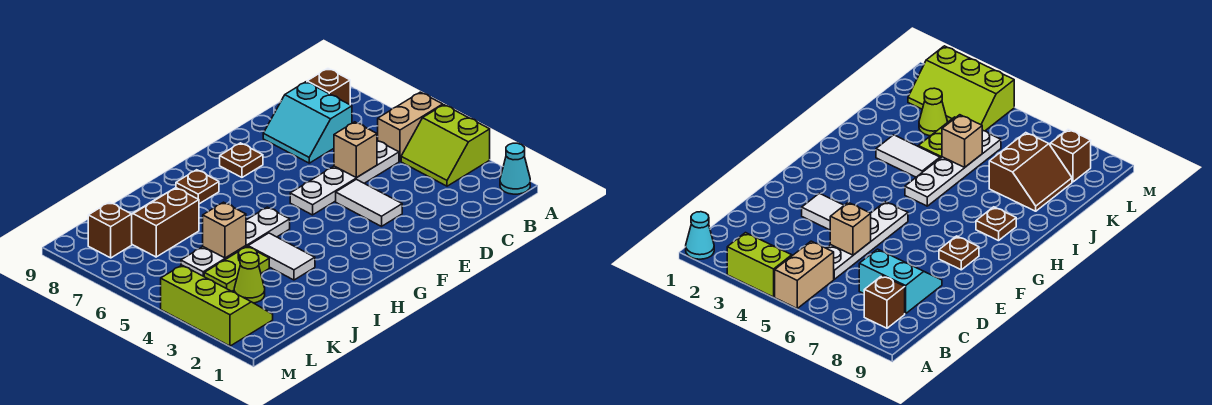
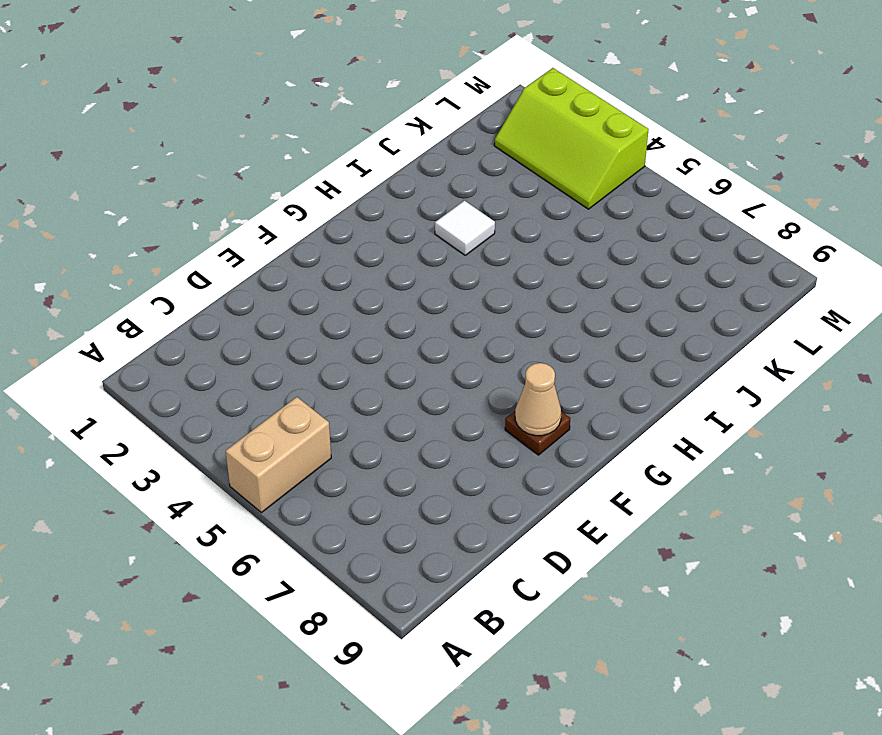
tan 1x1 cone [515,363,561,436] -> none
white 1x1 tile [435,201,495,255] -> white 1x2 tile [248,233,315,280]
none -> cyan 1x1 cone [500,143,530,194]
none -> lime 2x2 slope [401,105,490,186]
none -> brown 1x1 brick [307,68,350,105]

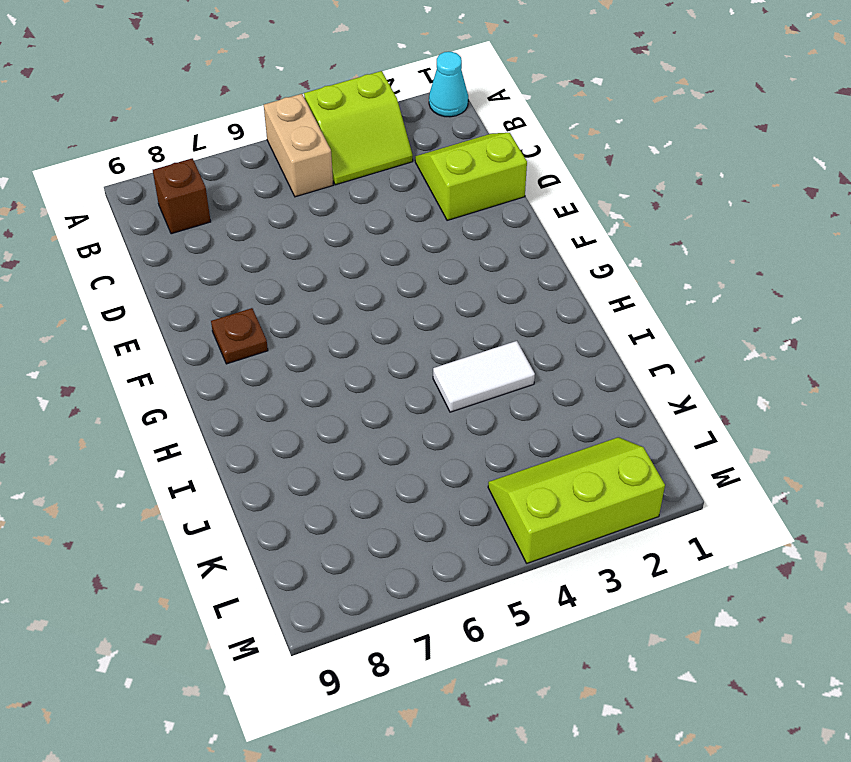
lime 2x2 slope [415,133,527,220] -> none
none -> white 1x4 plate [290,140,399,215]
none -> cyan 2x2 slope [263,82,352,163]
none -> white 1x2 tile [336,179,402,226]

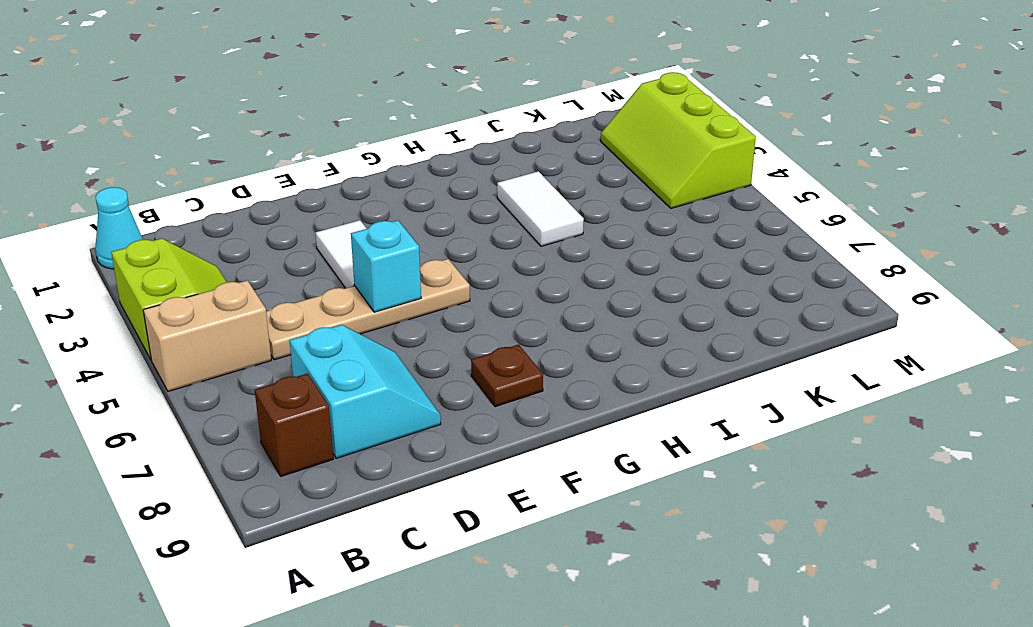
tan 1x4 plate [266,259,470,360] -> white 1x4 plate [290,140,399,215]
cyan 1x1 brick [351,220,421,312] -> none
none -> white 1x4 plate [181,207,290,276]
none -> brown 1x1 plate [176,170,219,204]
none -> lime 1x2 plate [204,247,269,291]

